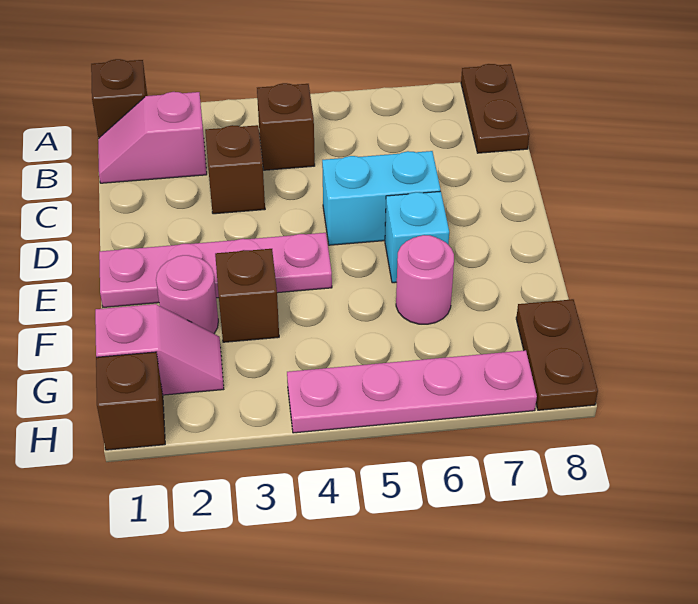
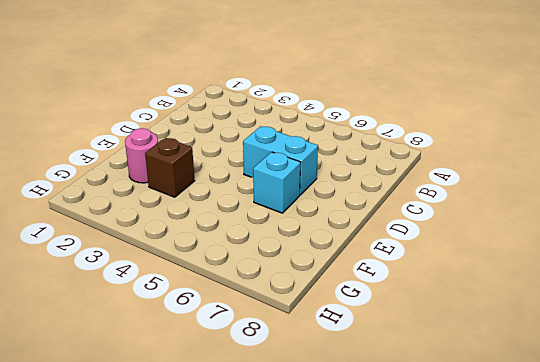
none -> brown 1x1 brick [91,59,147,139]
none -> brown 1x2 plate [461,64,529,153]
none -> pink 1x2 slope [98,92,207,183]

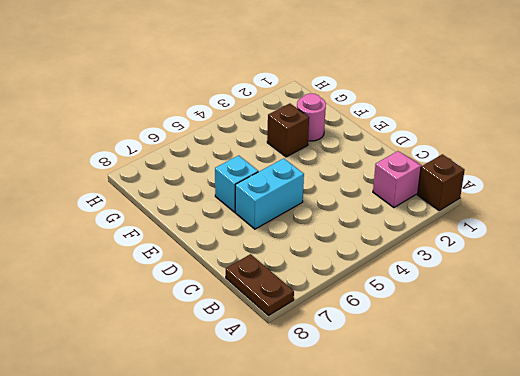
none -> brown 1x1 brick [257,83,315,170]
none -> brown 1x1 brick [205,125,265,214]
none -> pink 1x4 plate [99,233,332,307]

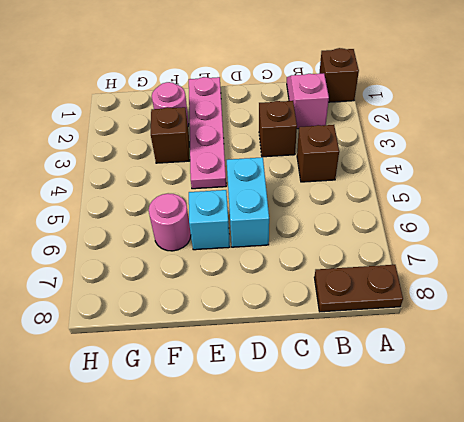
none -> pink 1x2 slope [95,304,224,395]
none -> brown 1x2 plate [516,299,598,410]
none -> brown 1x1 brick [96,352,165,450]

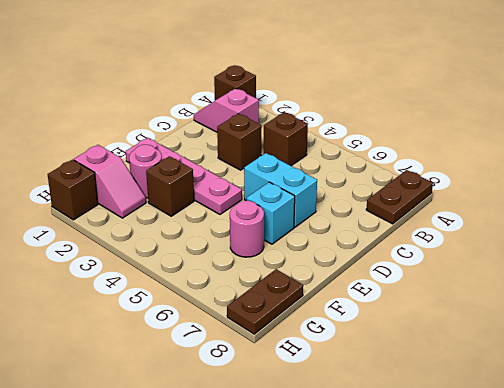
none -> pink 1x4 plate [287,350,537,433]

